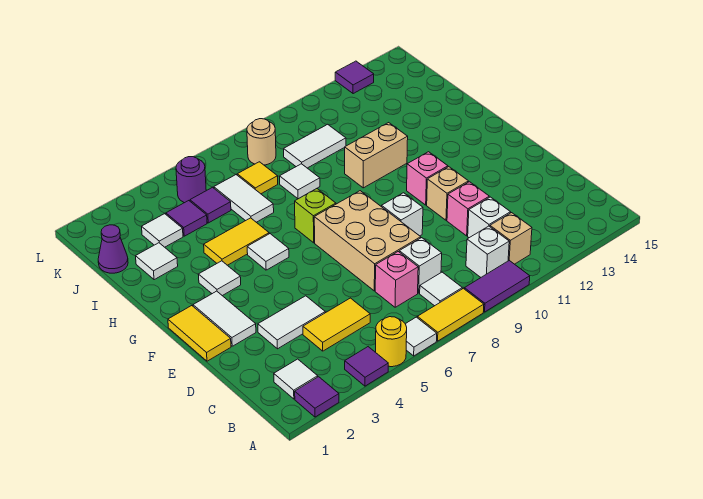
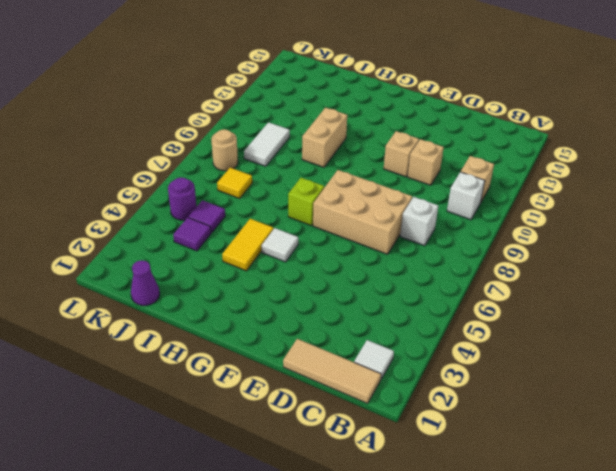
tan 1x3 tile [283,339,381,403] -> none
tan 1x1 brick [408,139,444,185] -> pink 1x1 brick [447,182,489,236]
none -> purple 1x1 tile [295,377,339,417]
none -> purple 1x1 tile [345,347,388,386]
none -> yellow 1x1 round brick [376,317,407,367]
none -> white 1x1 tile [406,317,437,356]

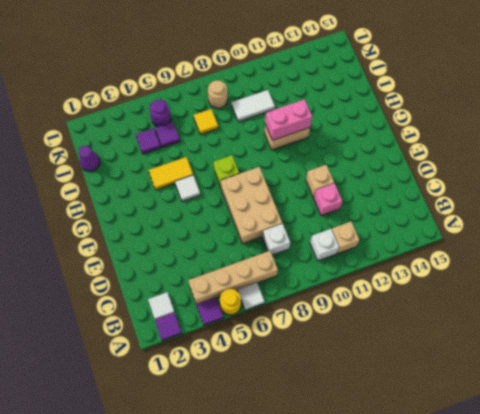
tan 1x4 brick [188,251,278,304] -> none
pink 1x2 brick [265,99,312,140] -> none
none -> yellow 1x2 tile [417,288,484,341]
none -> purple 1x2 tile [464,261,530,312]
none -> white 1x1 tile [420,272,462,306]
none -> yellow 1x2 tile [303,298,370,351]

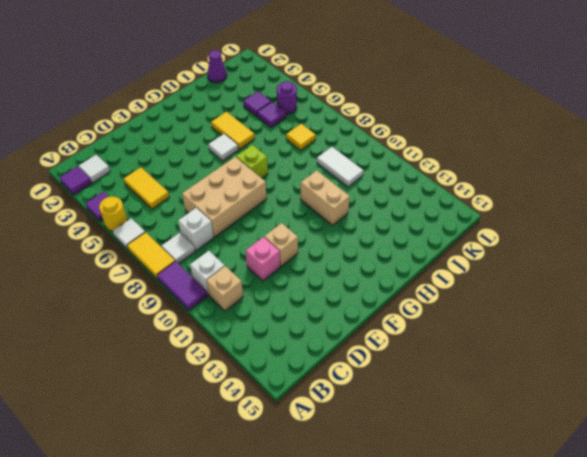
none -> pink 1x1 brick [375,252,418,307]
none -> white 1x1 brick [468,197,511,238]
none -> white 1x2 tile [258,296,325,349]
none -> yellow 1x2 tile [168,306,231,361]

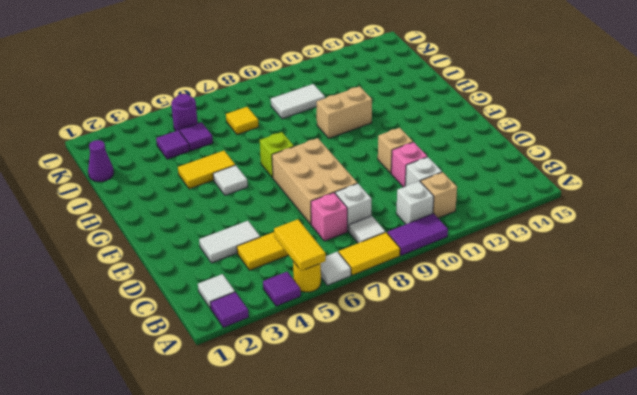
yellow 1x2 tile [274,219,326,271] -> yellow 1x2 tile moved to [168,306,231,361]
none -> white 1x2 tile [193,291,256,346]
none -> white 1x1 brick [382,193,423,236]
none -> pink 1x1 brick [407,152,448,205]
none -> white 1x1 tile [198,261,241,296]

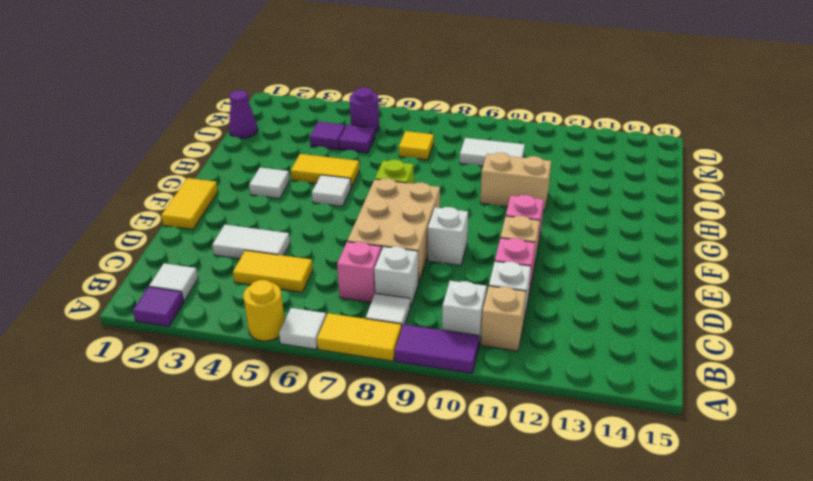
none -> purple 1x1 tile [345,347,388,386]
none -> white 1x2 tile [193,291,256,346]
none -> white 1x1 tile [136,243,178,280]
none -> white 1x2 tile [214,175,274,222]

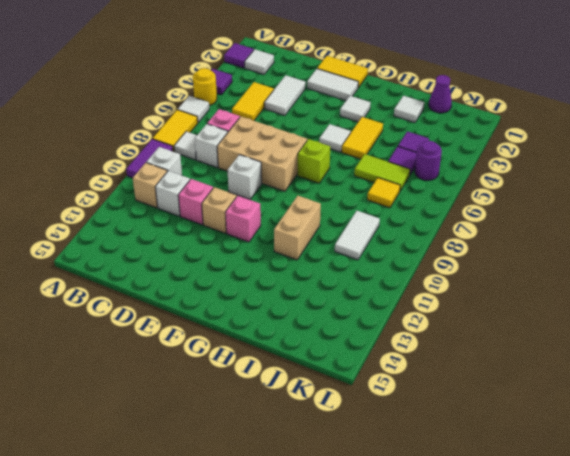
lime 1x2 tile [354,154,410,191] -> white 1x2 tile [214,175,274,222]
none -> white 1x1 tile [280,164,320,199]
none -> white 1x1 tile [142,214,183,247]
none -> tan 1x1 round brick [247,119,276,165]
none -> purple 1x1 tile [335,61,374,94]

